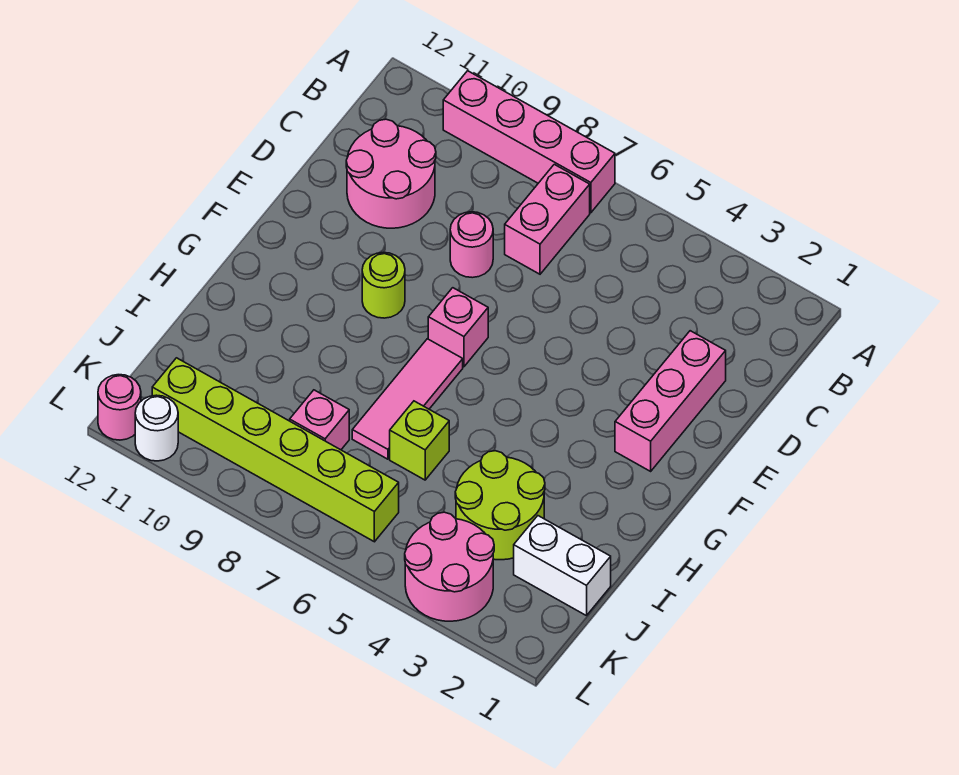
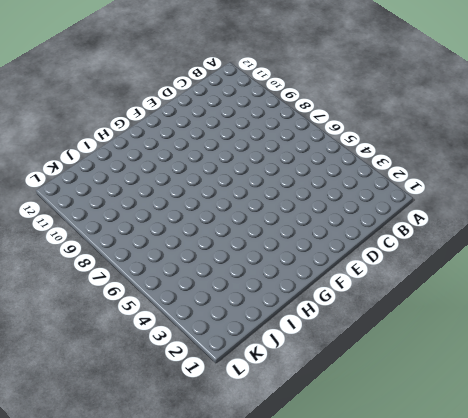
none -> pink 1x4 brick [443,71,615,213]
none -> pink 1x2 brick [505,164,590,274]
none -> pink 2x2 round brick [346,119,436,228]

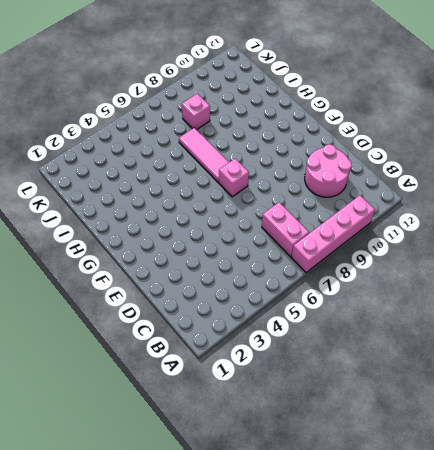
none -> pink 1x3 brick [615,331,726,471]
none -> pink 1x1 round brick [450,212,493,278]
none -> lime 1x1 round brick [362,253,405,318]

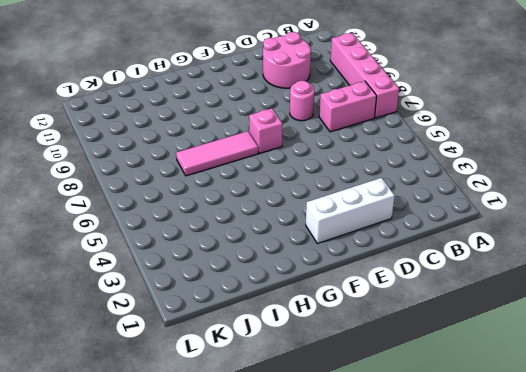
white 1x3 brick [306,178,395,244] -> pink 1x3 brick [615,331,726,471]
none -> lime 1x1 round brick [362,253,405,318]
none -> lime 2x2 round brick [455,451,545,560]
none -> lime 1x1 brick [390,401,449,480]

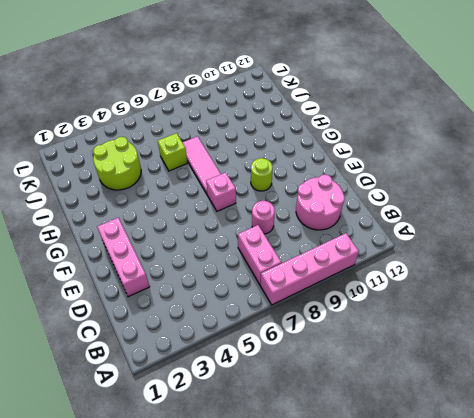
none -> white 1x2 brick [514,516,611,616]
none -> pink 1x1 brick [290,390,349,450]
none -> pink 2x2 round brick [405,512,494,621]

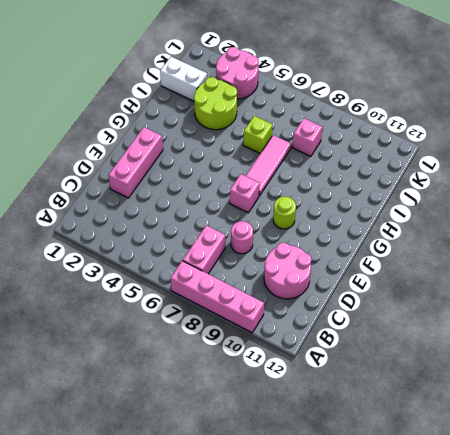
none -> lime 1x6 brick [152,358,399,542]
none -> white 1x1 round brick [135,395,178,461]
none -> pink 1x1 round brick [98,375,141,440]

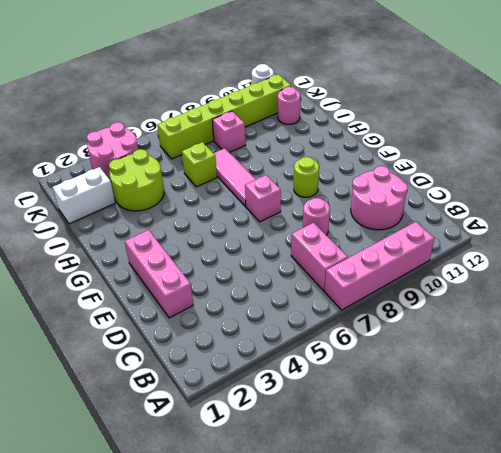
pink 1x1 round brick [278,87,300,124] -> pink 1x1 round brick moved to [98,375,141,440]

